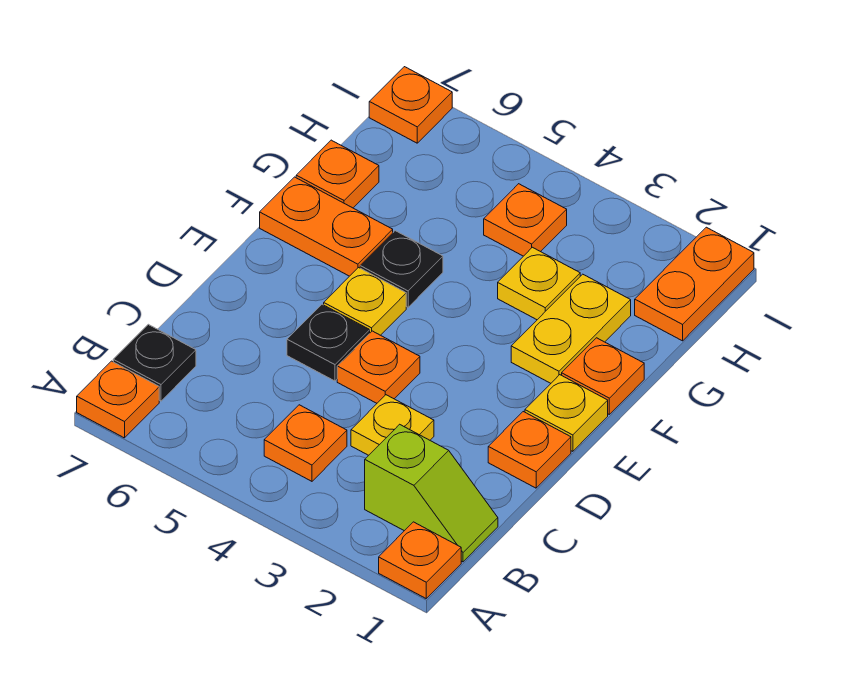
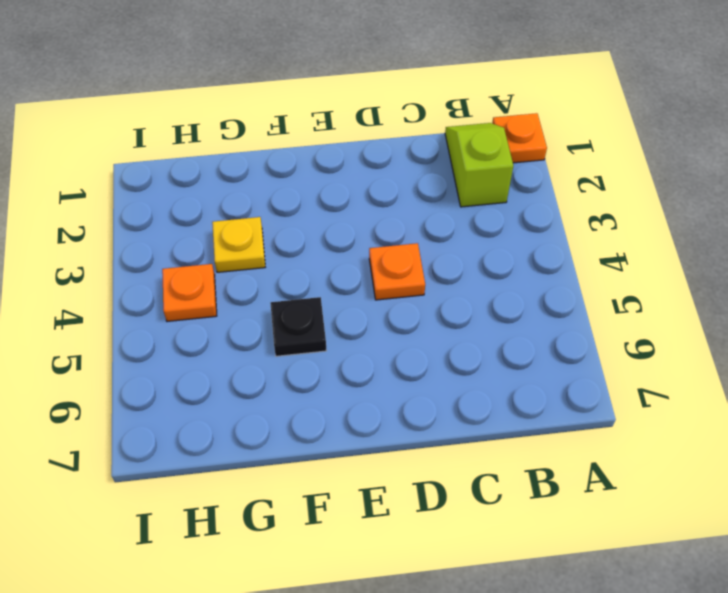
none -> orange 1x1 plate [77,361,159,438]
none -> orange 1x1 plate [264,405,347,481]
none -> black 1x1 plate [113,324,196,401]

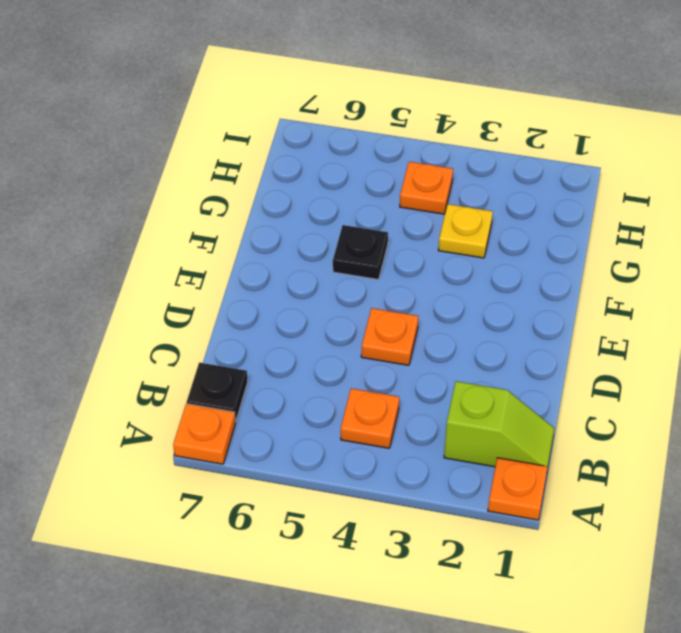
none -> yellow 1x1 plate [351,395,434,455]
none -> orange 1x1 plate [488,412,571,488]
none -> black 1x1 plate [287,304,370,381]

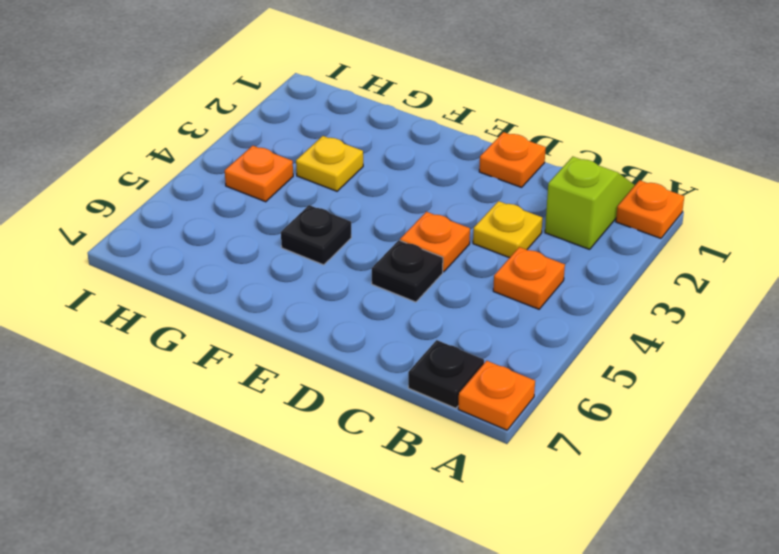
none -> yellow 1x1 plate [525,375,608,451]
none -> yellow 1x1 plate [324,268,406,335]
none -> orange 1x1 plate [562,338,644,414]

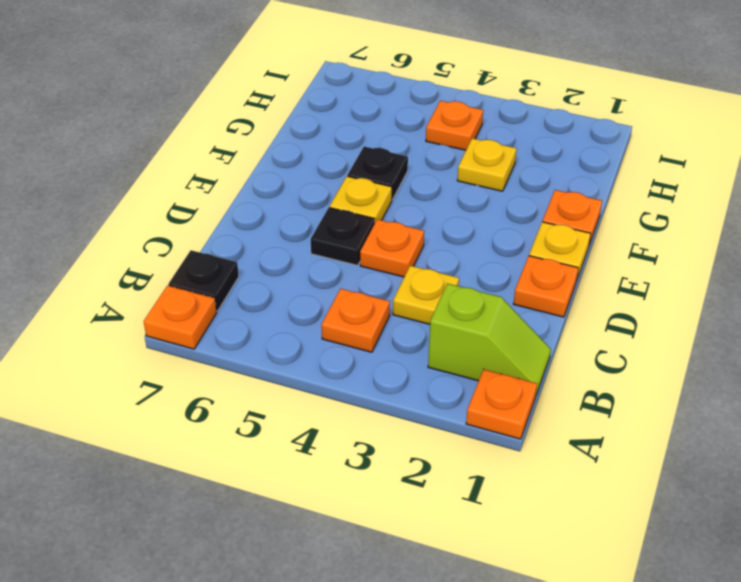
none -> yellow 1x2 plate [511,274,631,383]
none -> orange 1x2 plate [260,177,393,276]
none -> orange 1x1 plate [296,140,379,208]

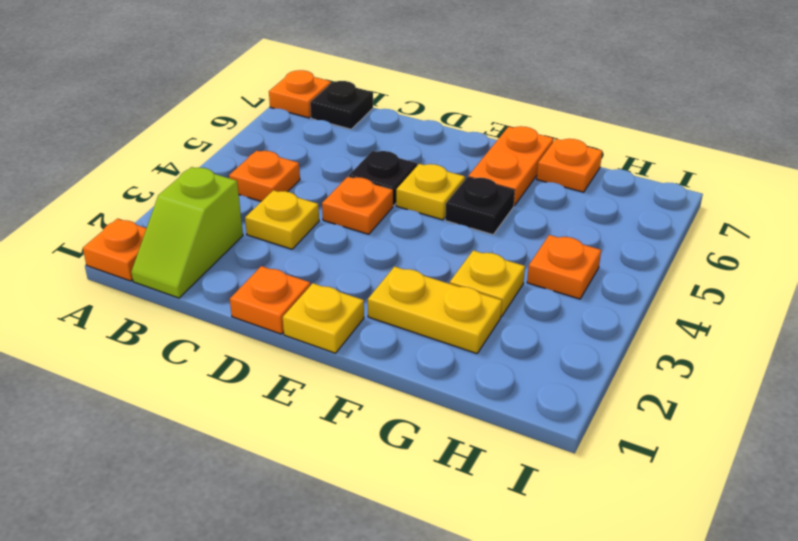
none -> orange 1x1 plate [562,338,644,414]
none -> orange 1x2 plate [635,227,754,341]
none -> orange 1x1 plate [369,67,452,143]

